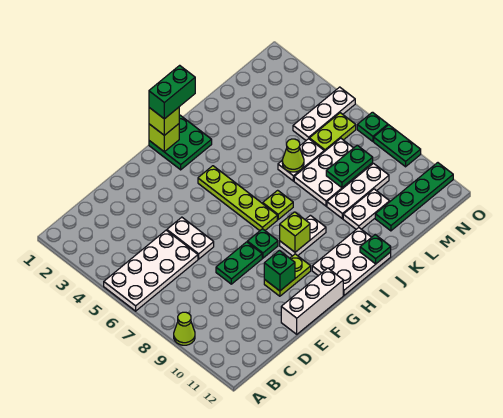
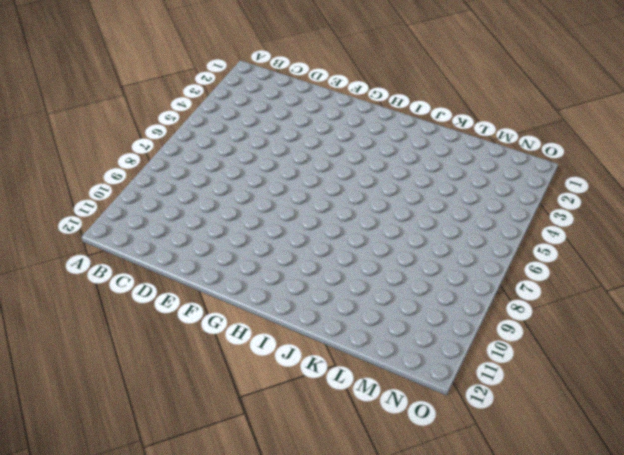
none -> white 2x4 plate [104,230,198,311]
none -> lime 1x1 cone [174,312,195,345]
none -> white 1x2 plate [167,217,214,259]

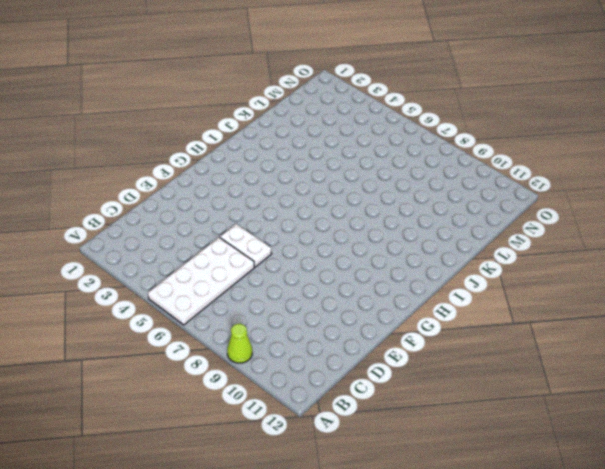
none -> green 1x2 plate [216,242,262,284]
none -> white 1x3 brick [281,268,343,334]
none -> lime 1x2 plate [264,254,311,296]

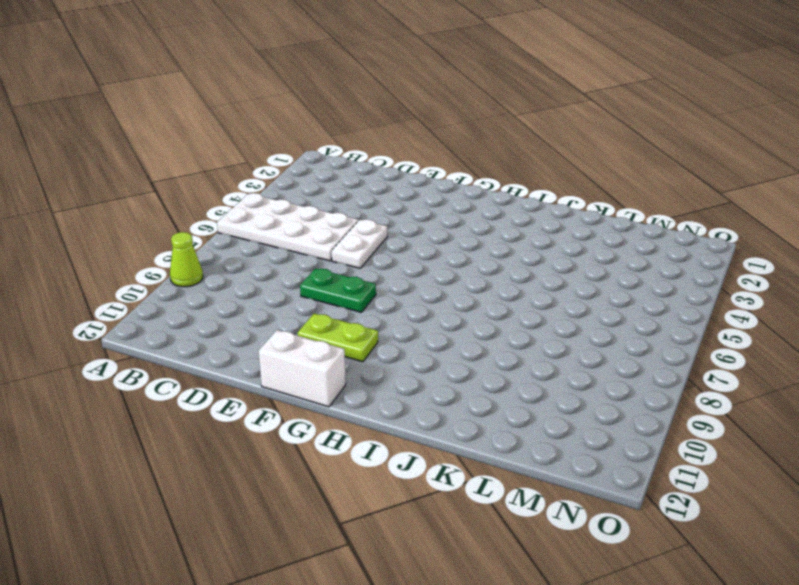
white 1x2 brick [259,330,346,407] -> white 1x3 brick [281,268,343,334]
none -> green 1x1 plate [247,229,278,258]
none -> green 2x2 plate [149,115,212,170]
none -> lime 1x4 plate [198,166,277,231]

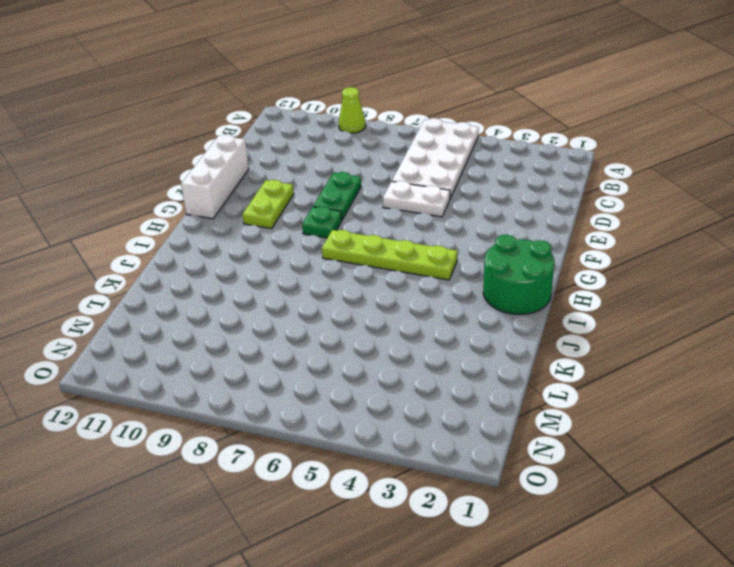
green 2x2 round brick [483,235,554,314] -> green 2x2 plate [149,115,212,170]
none -> white 1x2 plate [280,215,326,256]
none -> white 2x3 plate [312,228,391,295]
none -> lime 1x1 plate [263,190,293,219]

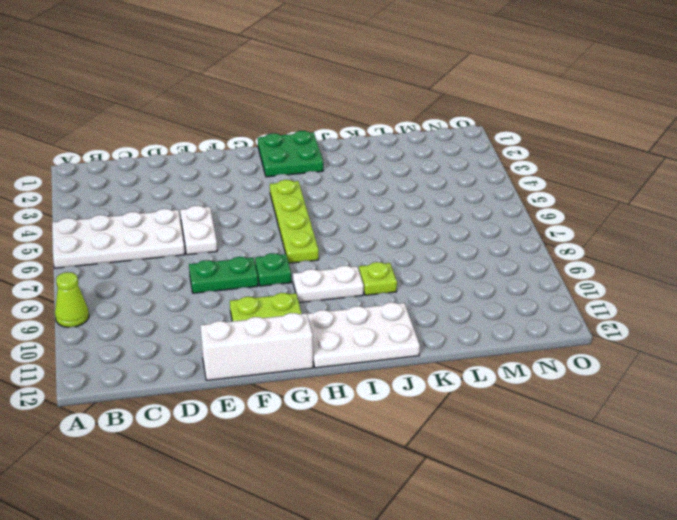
lime 1x1 plate [359,262,397,295] -> lime 1x1 plate moved to [263,190,293,219]
none -> white 1x2 plate [278,139,324,181]
none -> white 2x3 plate [294,138,373,206]
none -> white 1x3 plate [327,164,389,219]

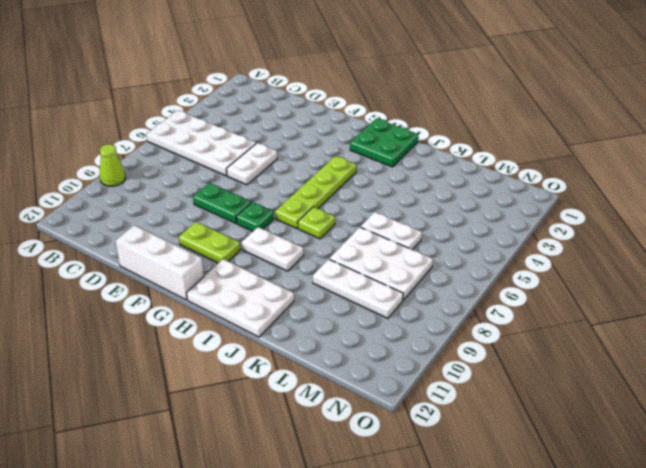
none -> white 1x2 plate [343,189,390,229]
none -> green 1x4 plate [375,163,453,231]
none -> white 1x3 plate [293,87,355,140]

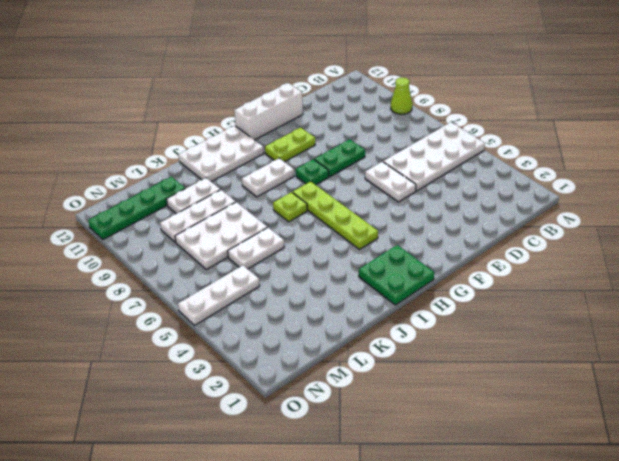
none -> lime 1x2 plate [309,113,356,152]
none -> green 1x1 plate [357,112,388,141]
none -> green 1x2 plate [374,125,421,167]

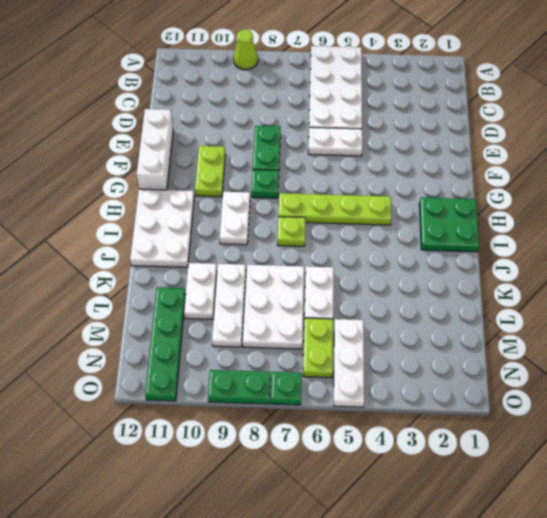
none -> green 1x1 brick [264,251,295,291]
none -> lime 1x1 brick [149,124,179,152]
none -> lime 1x1 brick [280,212,310,252]

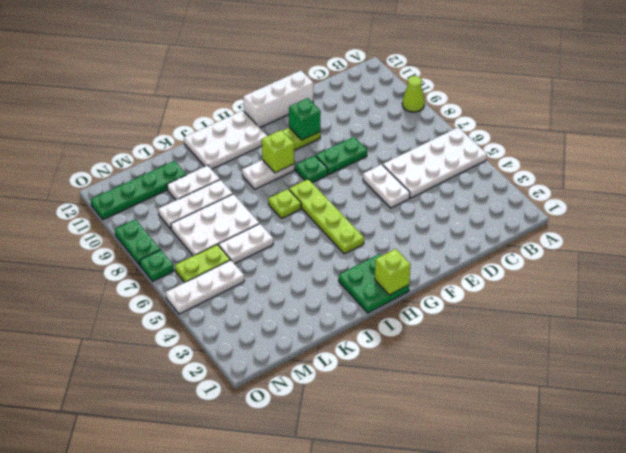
none -> green 1x1 plate [360,235,391,264]
none -> lime 1x1 cone [282,139,304,172]
none -> green 1x2 plate [326,145,373,188]

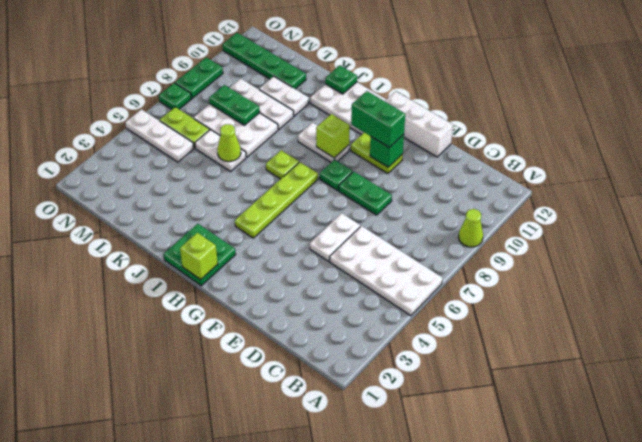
green 1x2 brick [351,91,405,148] -> green 1x2 brick moved to [149,65,195,119]
none -> lime 1x1 brick [149,107,179,135]

